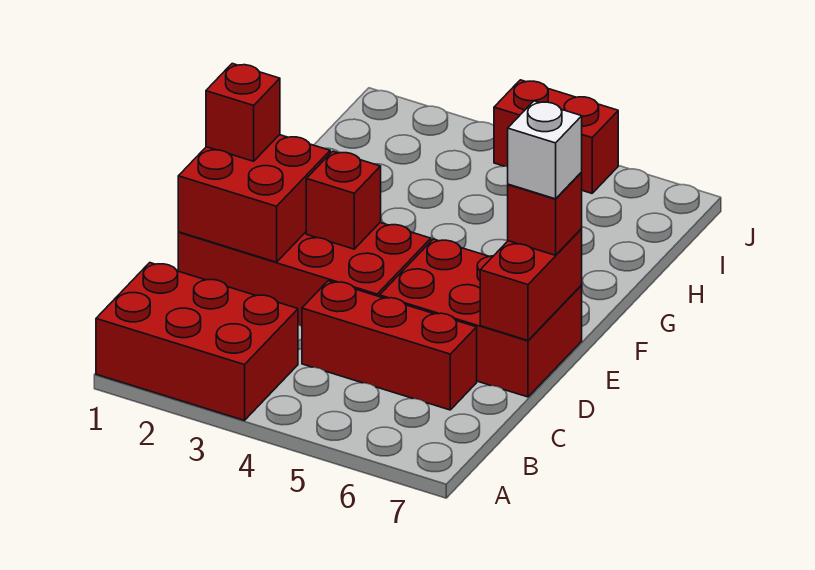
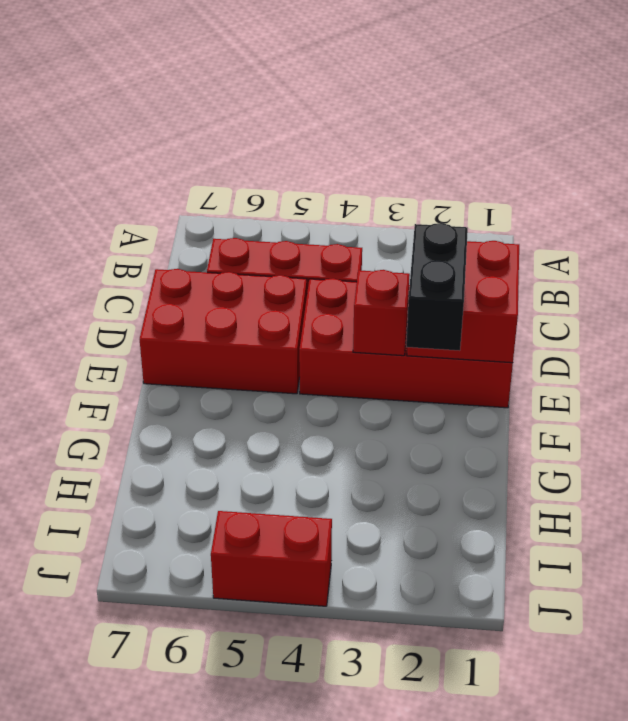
black 1x2 brick [406,223,468,351] -> none
none -> red 2x3 brick [96,263,298,420]
none -> red 1x2 brick [480,229,582,340]

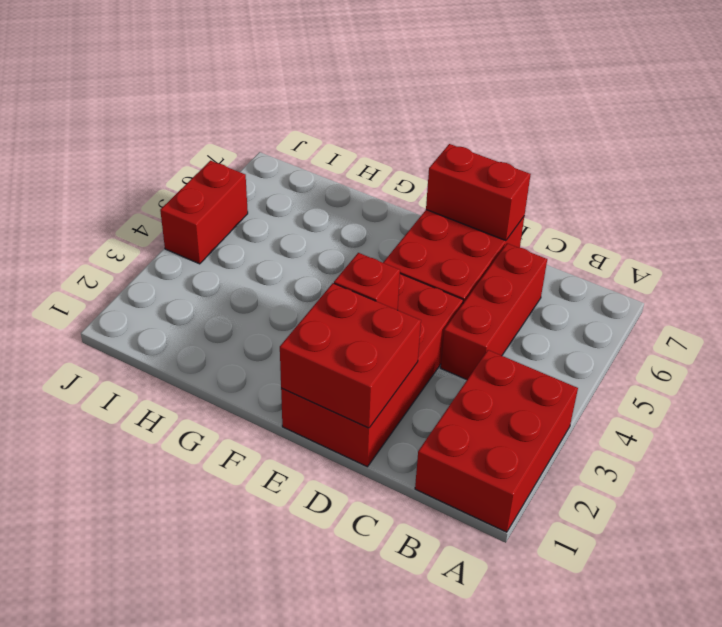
none -> red 1x1 brick [206,64,280,161]
none -> red 1x1 brick [508,173,582,255]

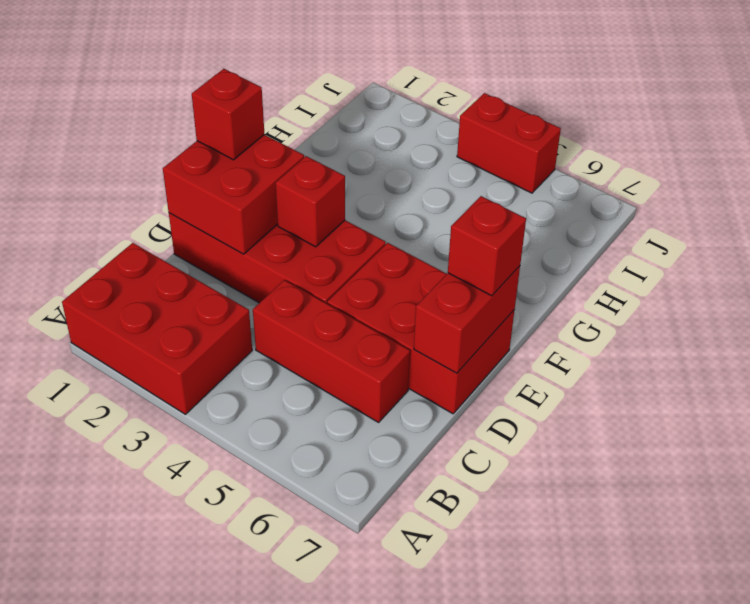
none -> white 1x1 brick [508,101,582,199]

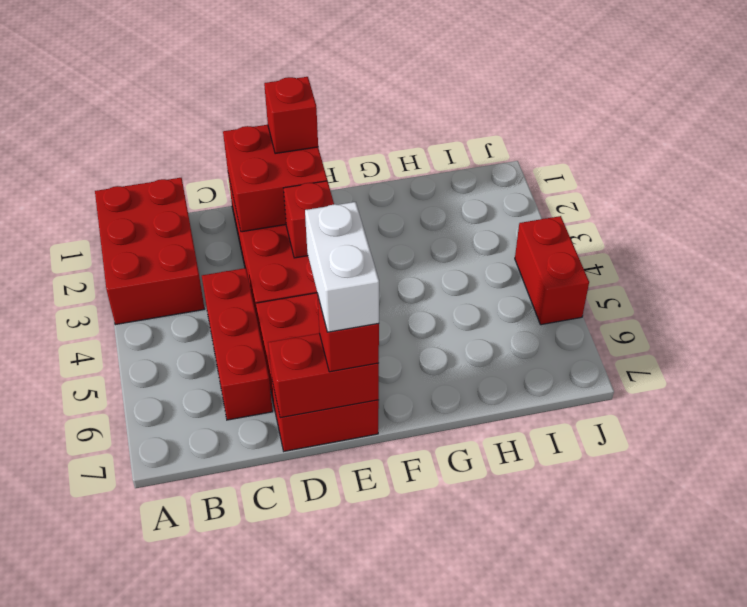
white 1x2 brick [305,202,379,332] -> white 1x1 brick [508,101,582,199]

